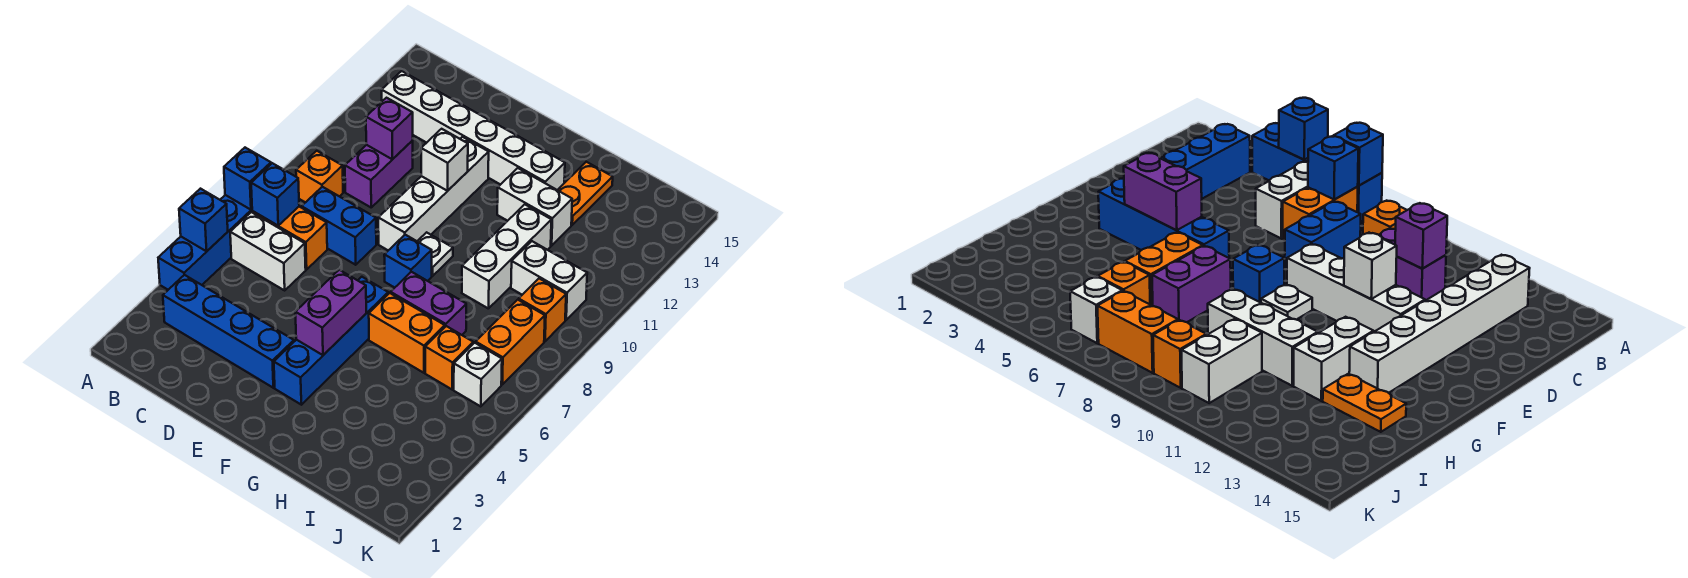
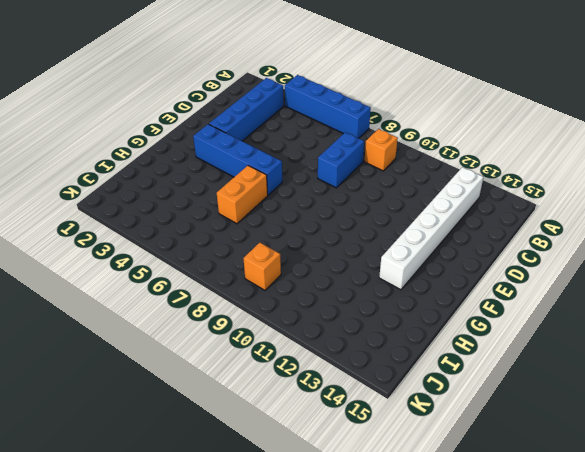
none -> white 1x2 brick [230,212,306,290]
none -> orange 1x2 brick [252,207,327,270]
none -> purple 1x2 brick [345,141,413,207]

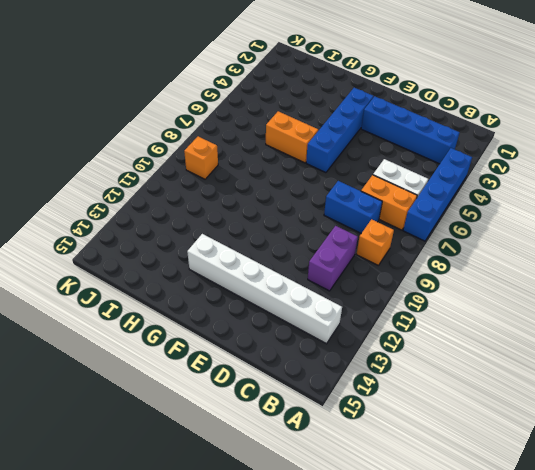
none -> white 1x4 brick [378,137,489,250]
none -> blue 1x1 brick [384,235,432,288]
none -> white 1x1 plate [417,232,453,276]

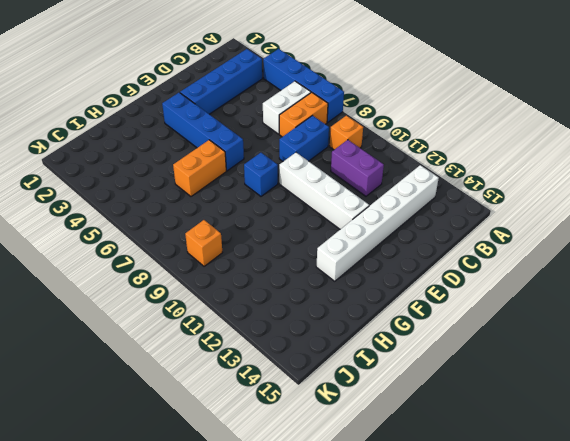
none -> white 1x1 plate [417,232,453,276]
none -> purple 1x2 brick [391,272,466,335]
none -> white 1x2 brick [497,168,572,246]

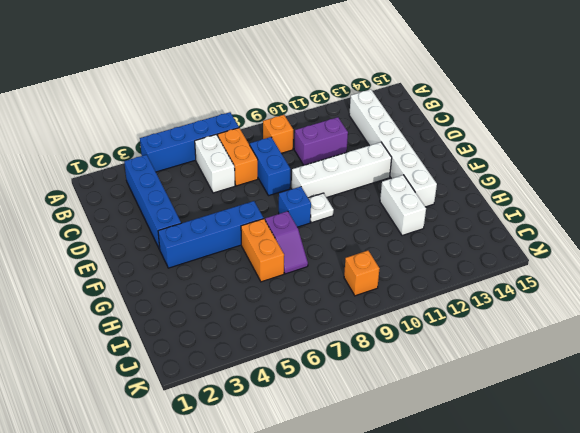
purple 1x2 slope [265,211,308,274] -> purple 1x2 brick [391,272,466,335]
none -> white 1x3 brick [462,204,551,309]
none -> orange 1x2 plate [558,162,613,225]
none -> orange 1x1 brick [425,326,473,389]

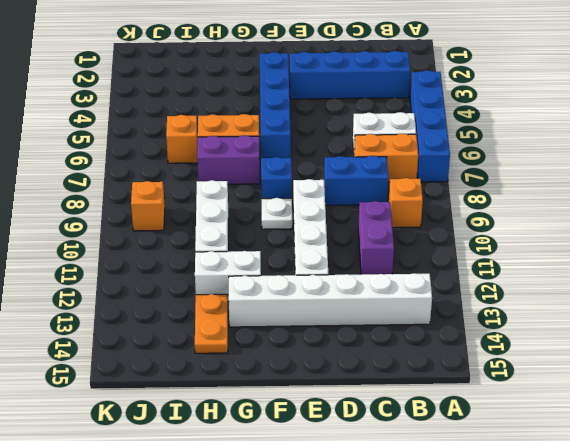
none -> white 1x2 brick [511,241,587,320]
none -> white 1x1 brick [454,343,502,407]
none -> orange 1x2 brick [476,300,545,384]

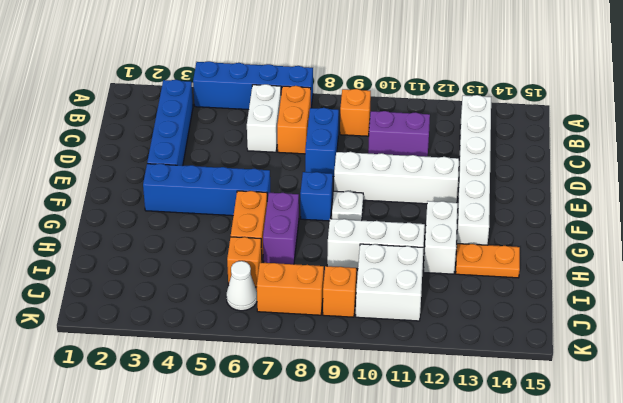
white 2x2 brick [356,244,424,321] -> white 1x2 brick [511,241,587,320]
white 1x1 cone [226,261,257,311] -> white 1x1 brick [454,343,502,407]
none -> blue 1x1 brick [179,189,228,251]
none -> blue 1x1 brick [224,148,271,210]
none -> blue 1x1 brick [251,163,299,226]

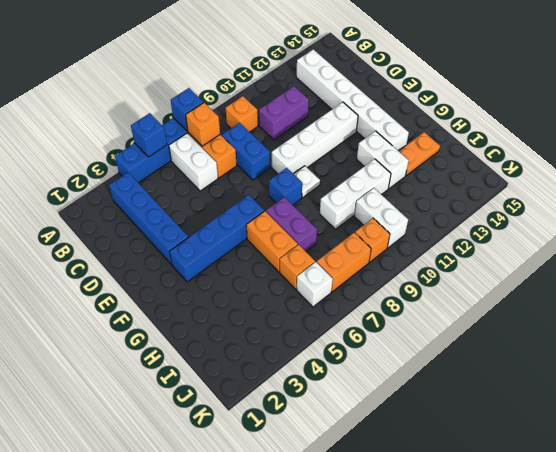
orange 1x1 brick [186,103,220,146] -> blue 1x1 brick [251,163,299,226]
none -> purple 1x1 brick [366,98,413,159]
none -> white 1x1 brick [421,129,468,191]
none -> purple 1x2 brick [295,270,366,355]

